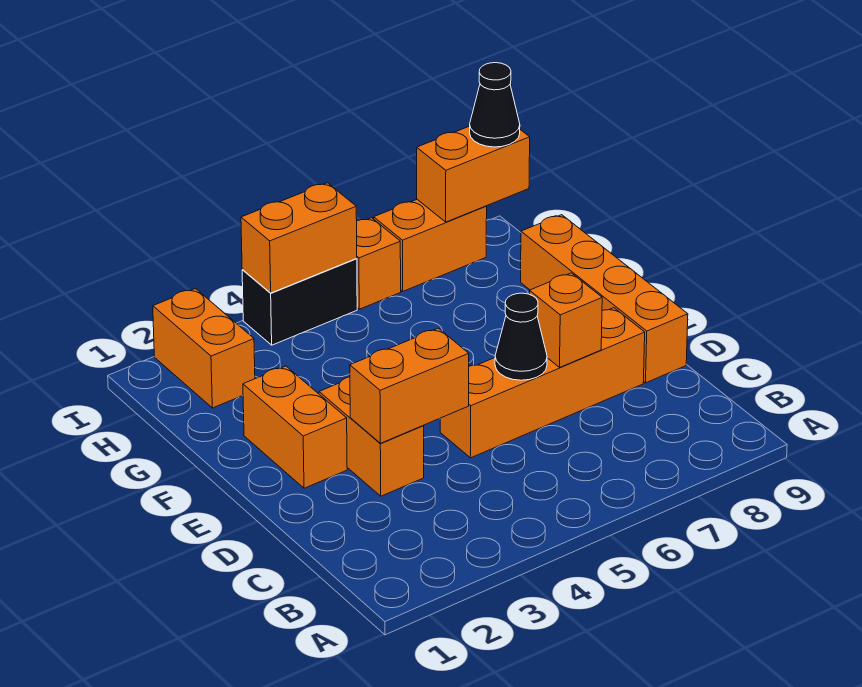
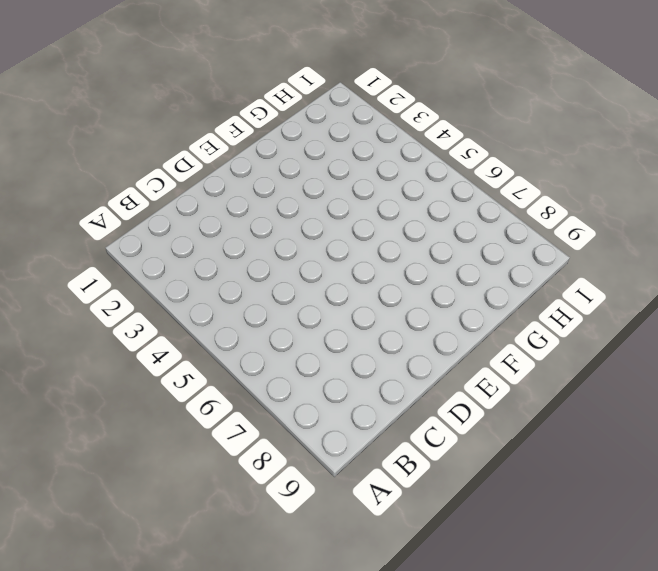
none -> orange 1x2 brick [319,377,424,496]
none -> orange 1x4 brick [440,308,645,458]
none -> orange 1x4 brick [521,215,688,383]

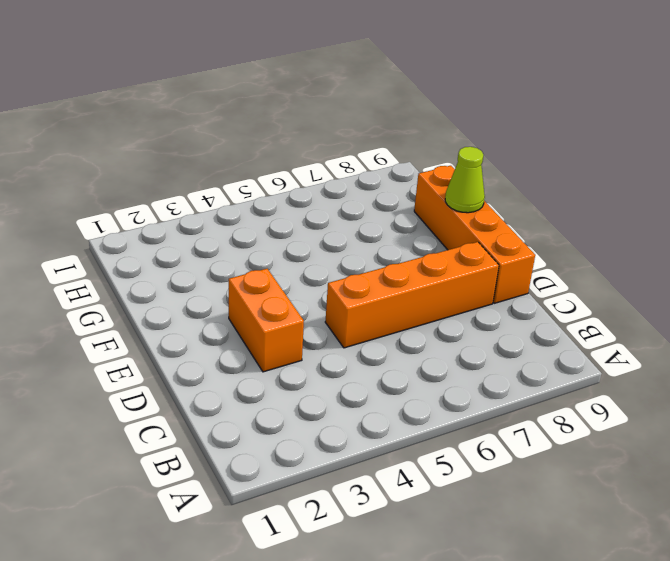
lime 1x1 cone [445,147,485,213] -> none
none -> orange 1x2 brick [243,366,347,488]
none -> orange 1x2 brick [153,289,255,408]
none -> black 1x2 brick [242,259,357,345]

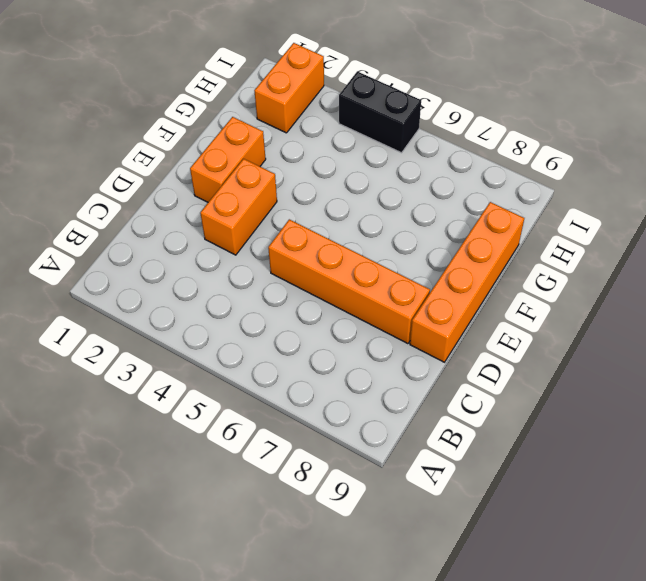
none -> orange 1x1 brick [357,218,401,309]
none -> orange 1x2 brick [374,200,487,291]
none -> orange 1x2 brick [350,328,469,443]

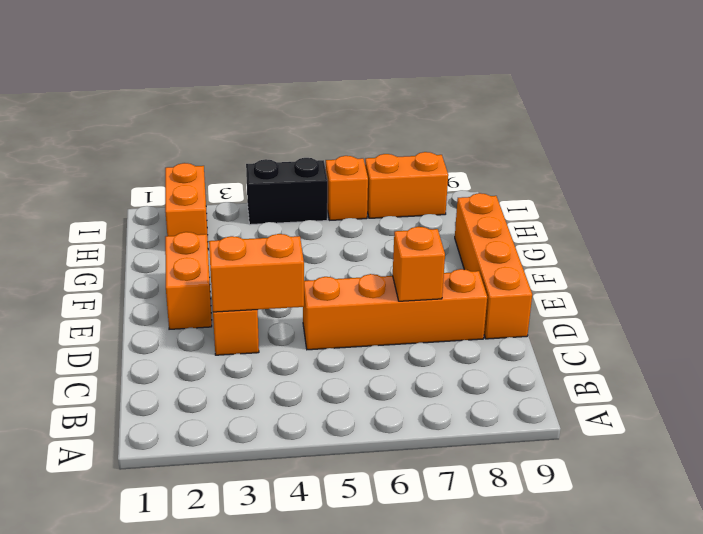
none -> black 1x1 cone [495,293,547,380]
none -> orange 1x2 brick [241,183,357,293]
none -> orange 1x2 brick [417,126,530,222]

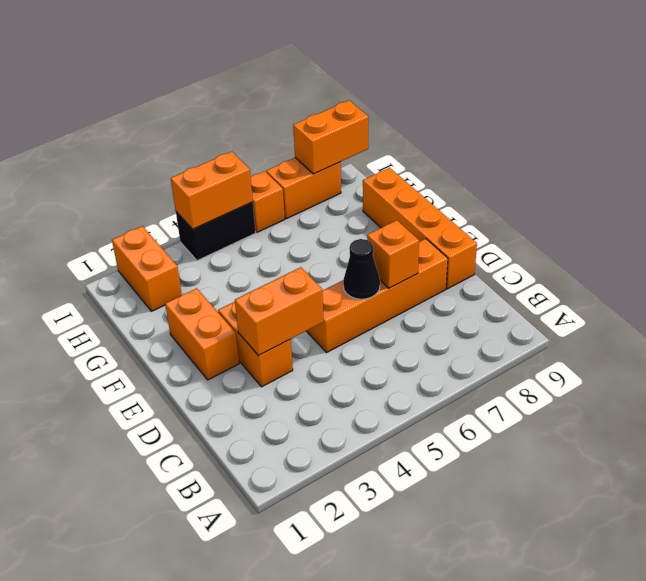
none -> black 1x1 cone [470,63,520,147]

